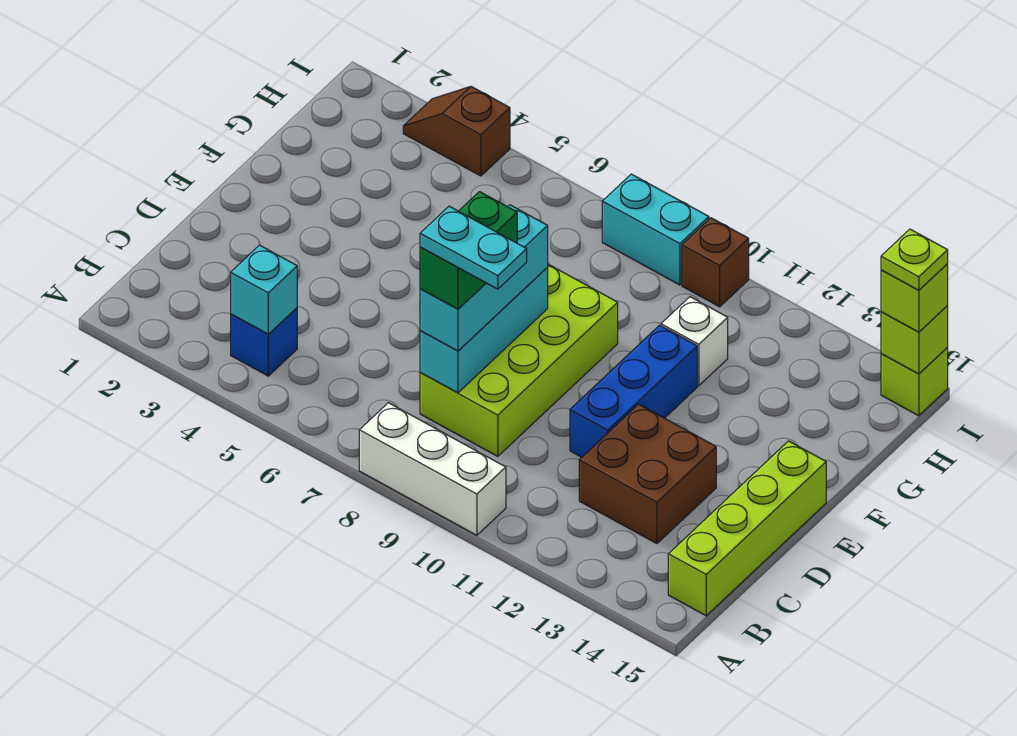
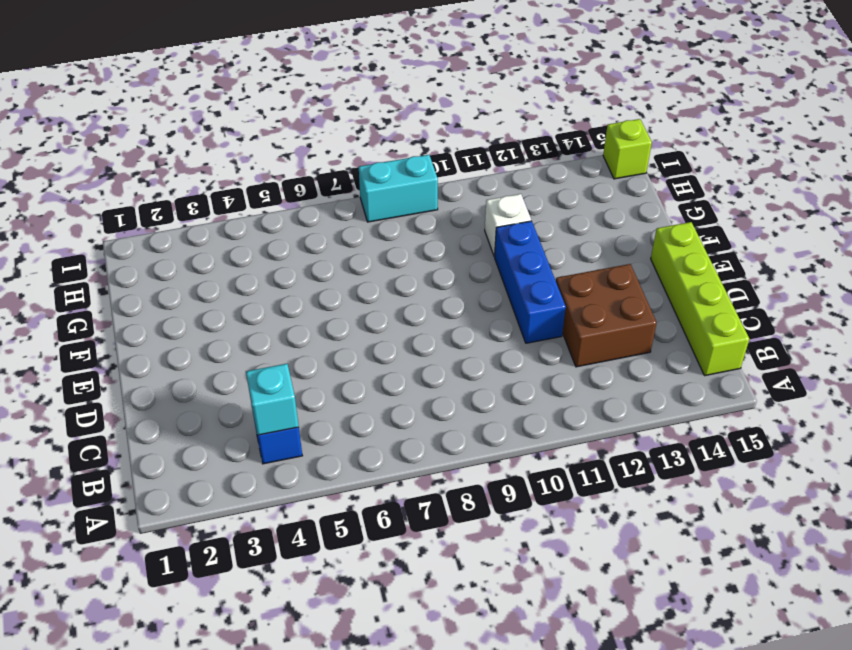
none -> white 1x3 brick [359,403,506,535]
none -> lime 2x4 brick [420,264,618,456]
none -> brown 1x2 slope [403,87,510,176]

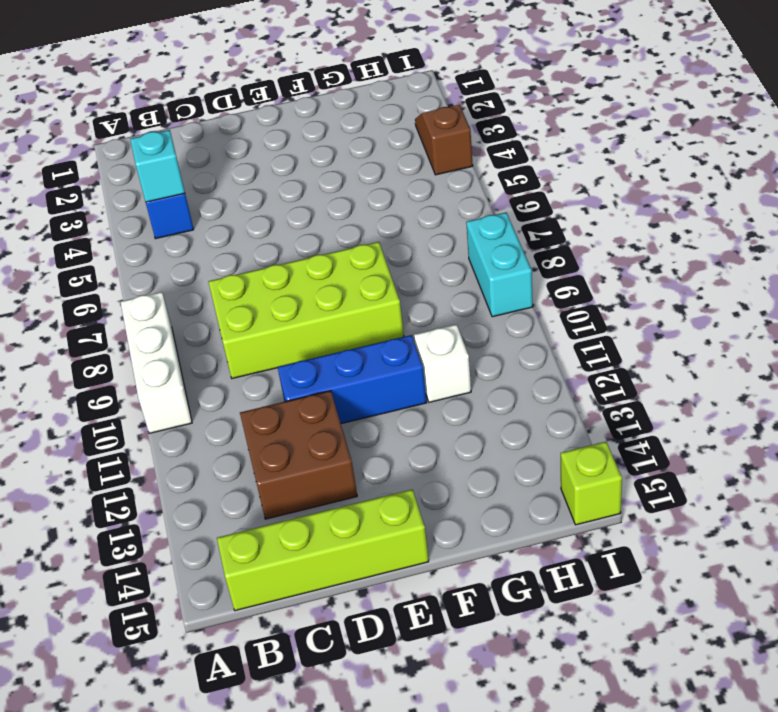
none -> brown 1x1 brick [682,218,749,307]
none -> cyan 1x3 brick [420,268,548,393]
none -> lime 1x1 brick [881,306,948,374]

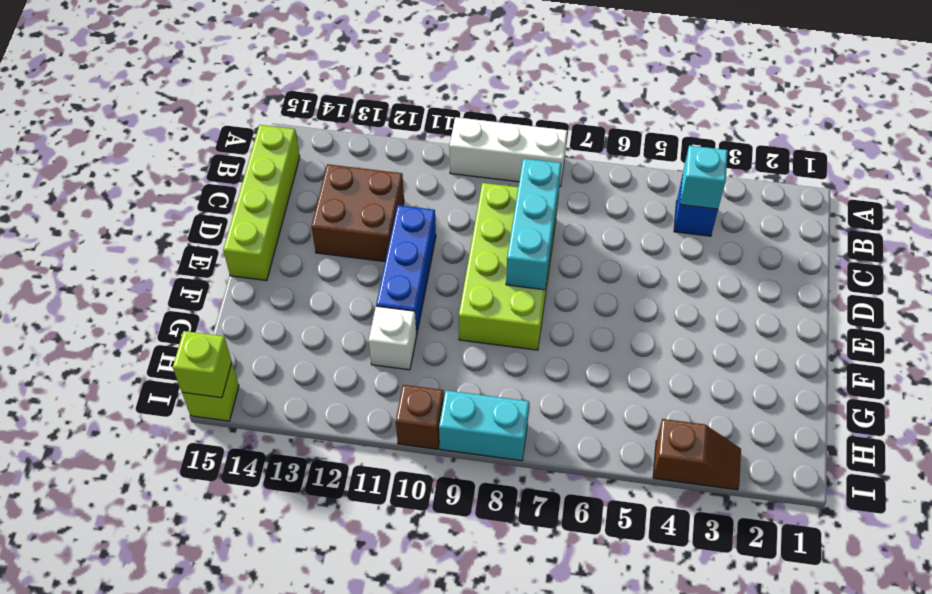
none -> cyan 1x3 brick [420,205,548,351]
none -> lime 1x1 brick [881,264,948,332]
none -> green 1x2 brick [420,192,517,309]

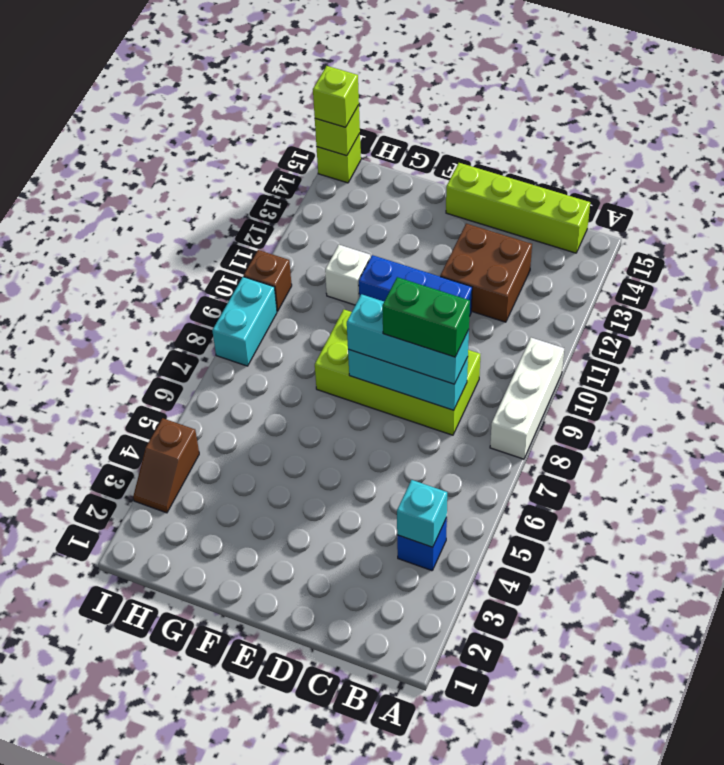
none -> lime 1x1 plate [881,229,948,290]
none -> cyan 1x2 plate [420,206,527,289]

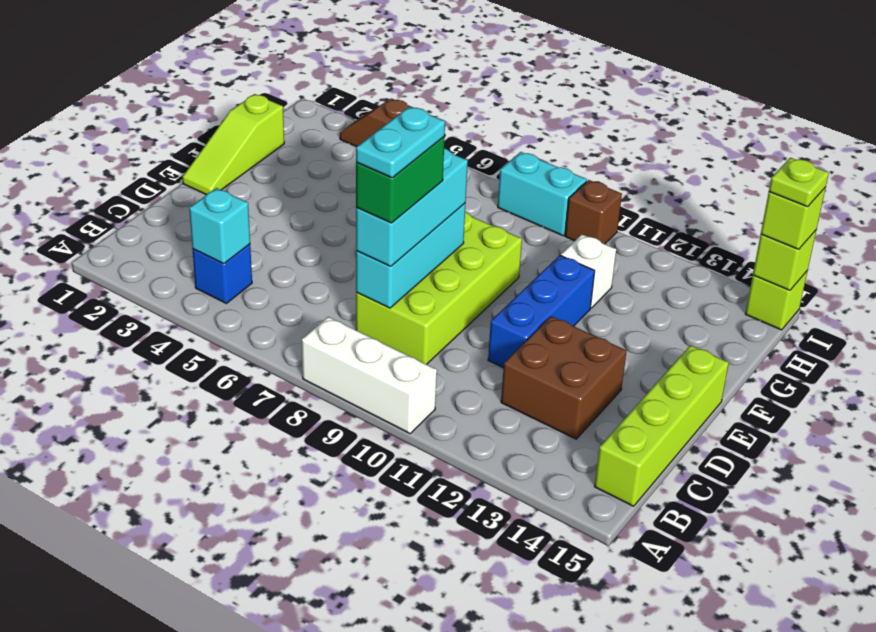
cyan 1x2 plate [356,107,445,178] -> cyan 1x2 plate turned to [420,206,527,289]
lime 1x3 slope [182,94,284,195] -> none

